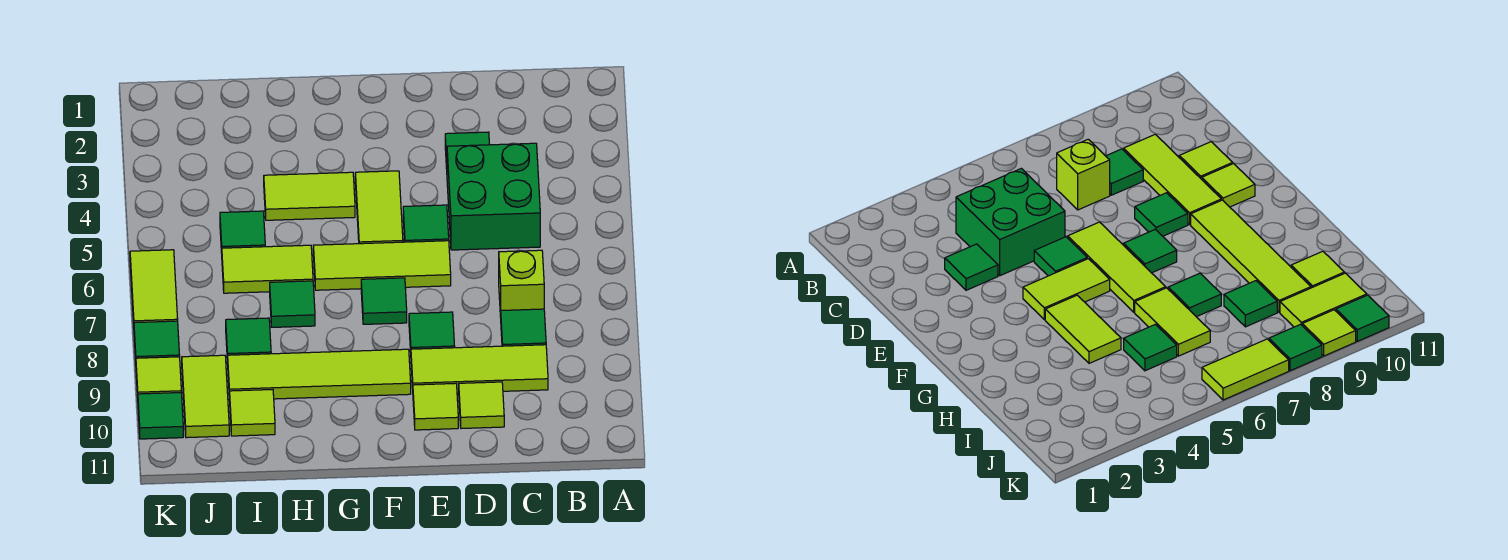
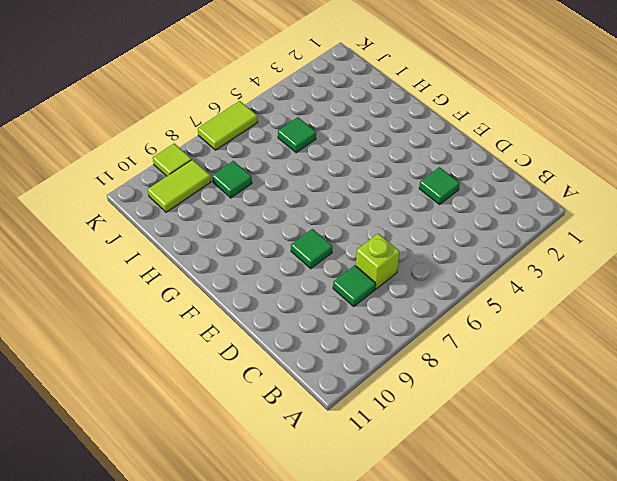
none -> green 2x2 brick [447,143,540,250]
none -> lime 1x3 tile [411,345,548,393]
none -> lime 1x1 tile [459,382,504,428]

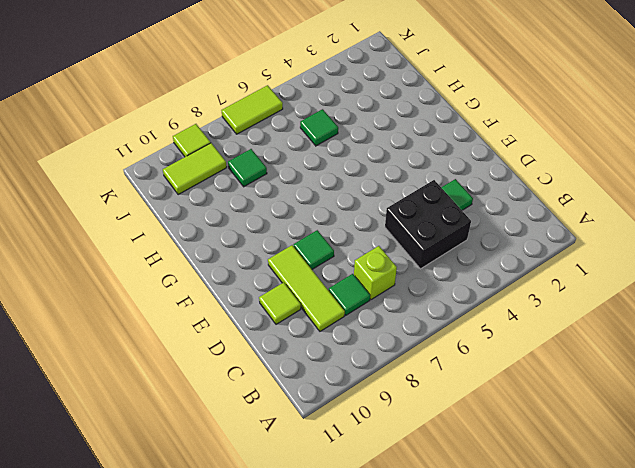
black 2x2 brick [385,180,471,269] -> green 2x2 brick [447,143,540,250]
none -> green 1x1 tile [403,205,449,242]
none -> lime 1x3 tile [313,241,451,290]
none -> lime 1x1 tile [413,383,458,430]

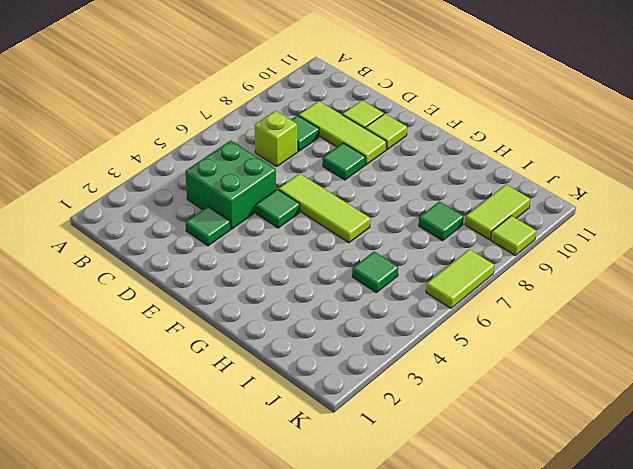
none -> lime 1x2 tile [355,171,403,244]
none -> green 1x1 tile [361,278,407,324]
none -> lime 1x4 tile [228,349,411,400]

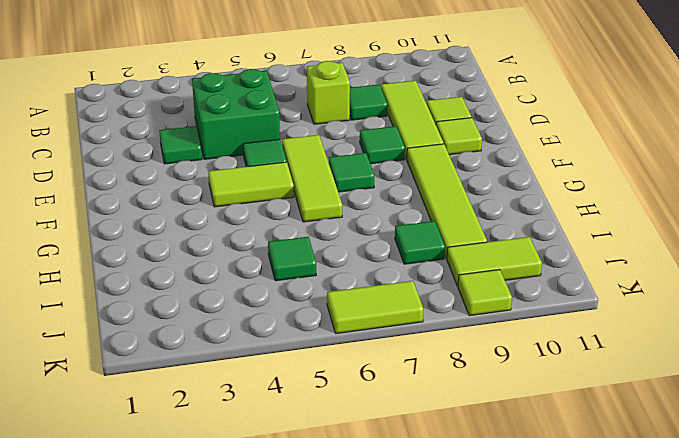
none -> lime 1x2 tile [264,172,355,220]
none -> lime 1x2 tile [222,245,313,293]
none -> green 1x1 tile [270,281,315,327]

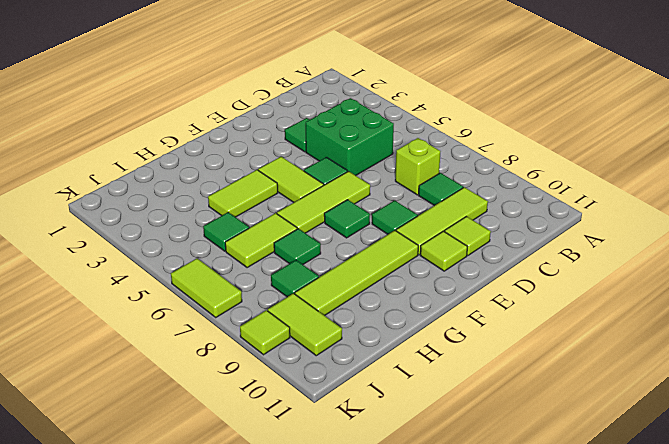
none -> lime 1x1 tile [230,390,275,436]
none -> green 1x1 tile [134,321,180,361]
none -> green 1x1 tile [138,393,183,439]

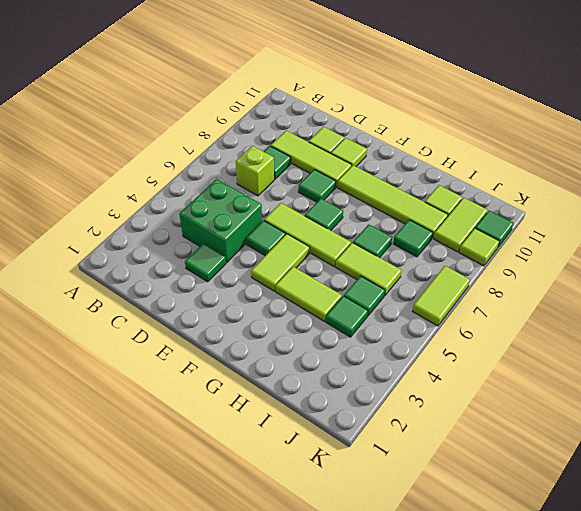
green 1x1 tile [326,296,368,337] -> green 1x1 tile moved to [134,321,180,361]

